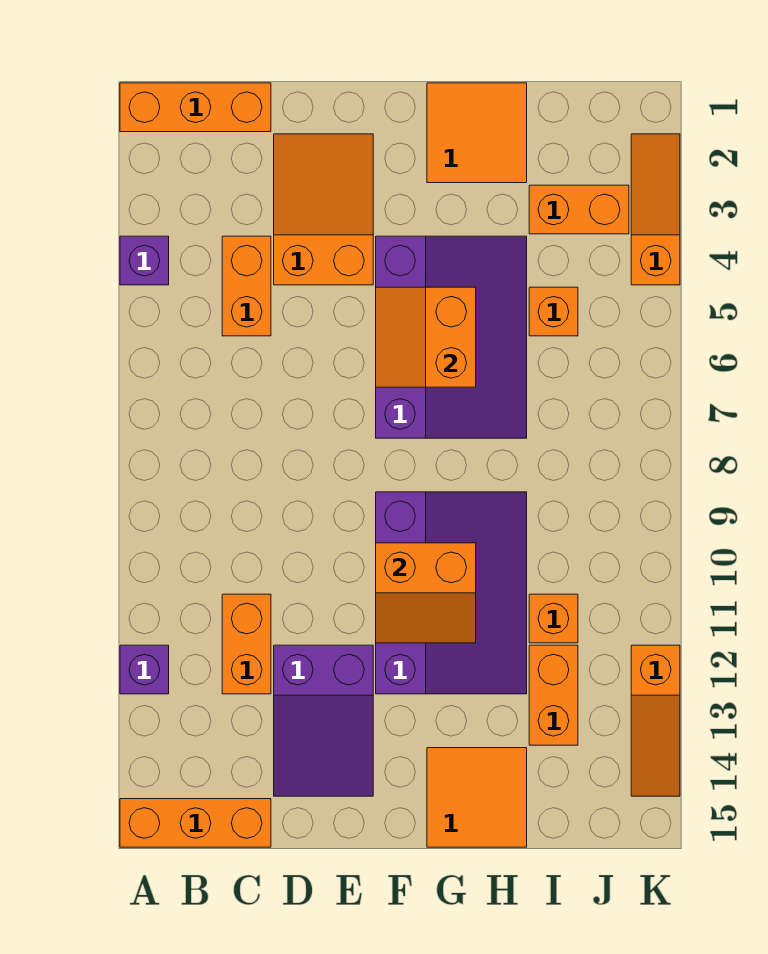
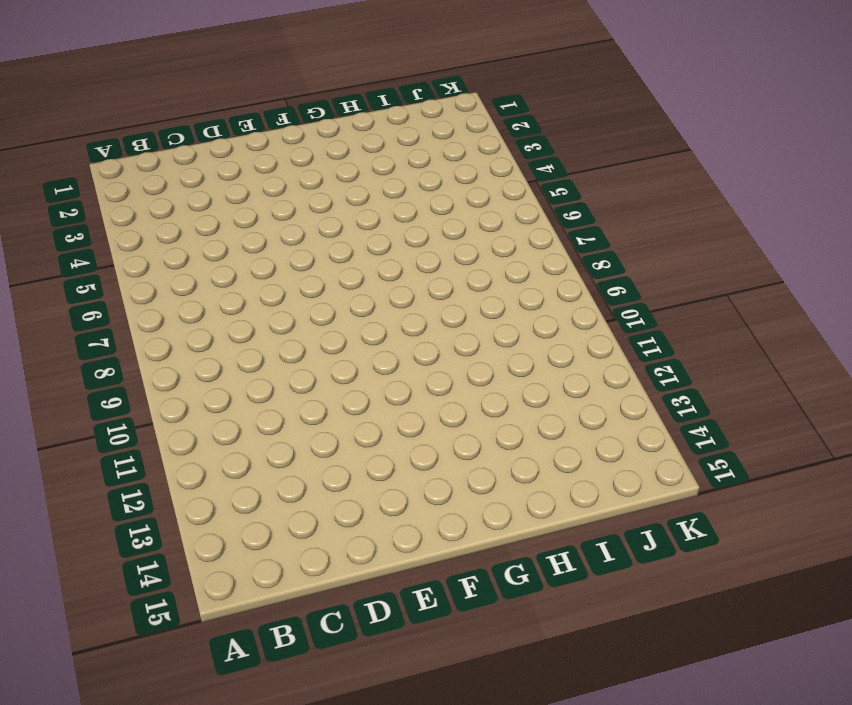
none -> orange 1x3 brick [120,83,271,132]
none -> purple 1x1 brick [120,236,169,285]
none -> purple 1x1 brick [120,645,169,694]

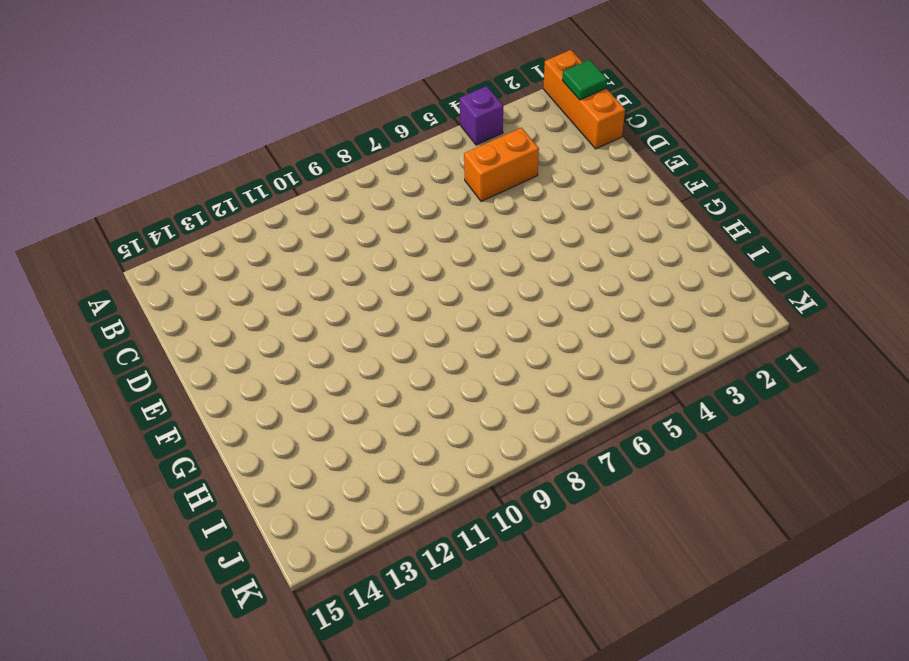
green 1x1 tile [562,60,607,100] -> none
none -> purple 1x1 brick [120,645,169,694]
none -> orange 1x3 brick [120,799,271,847]
none -> orange 1x2 brick [222,594,271,694]

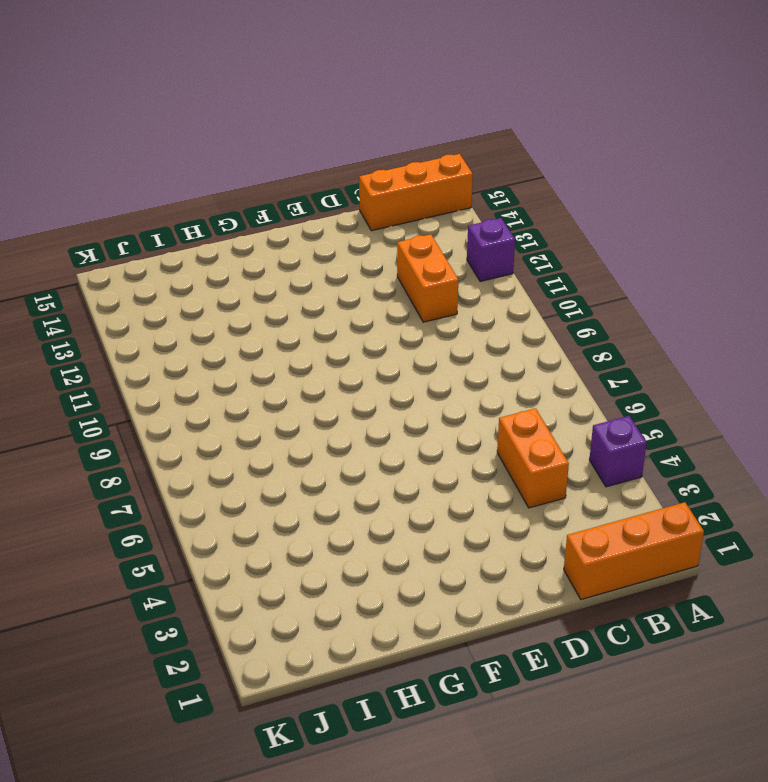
none -> orange 2x3 slope [274,134,373,285]
none -> purple 2x3 slope [274,645,373,796]
none -> purple 3x4 slope [376,236,527,438]

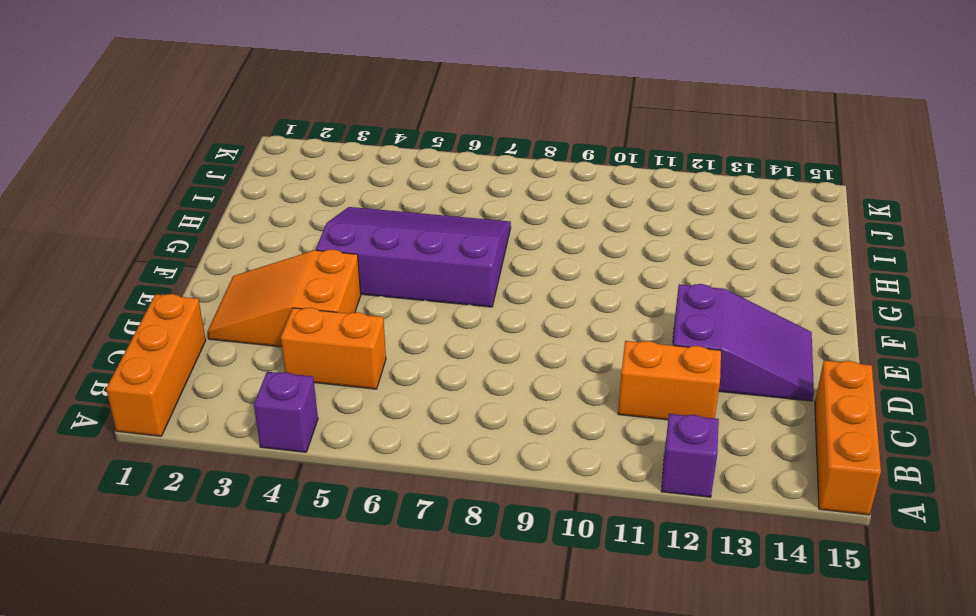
none -> purple 3x4 slope [376,492,527,694]
none -> orange 2x2 tile [427,83,527,183]
none -> orange 2x2 tile [427,748,527,847]

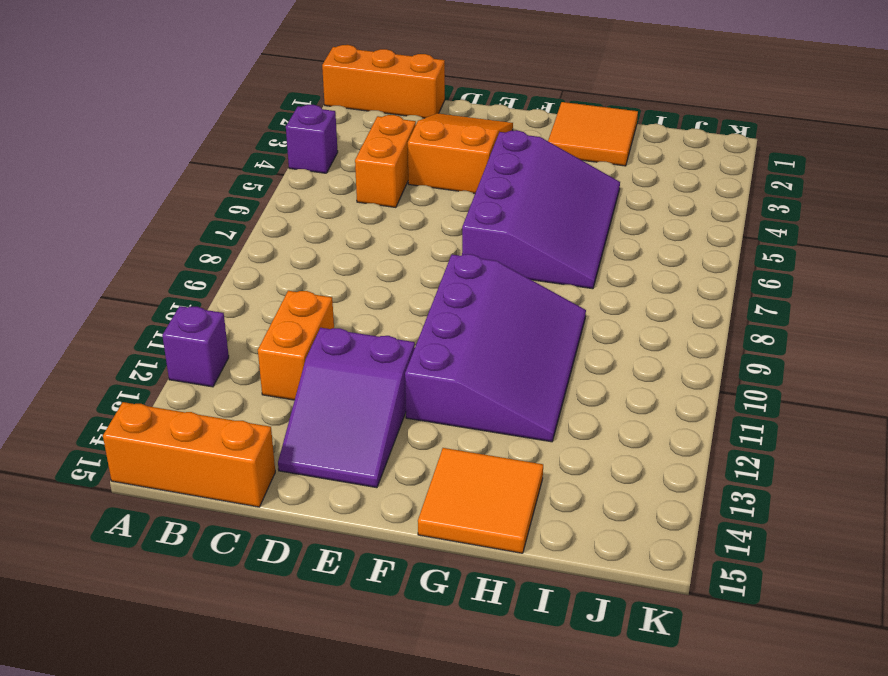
none -> orange 1x2 brick [529,185,629,234]
none -> orange 1x1 brick [529,287,578,336]
none -> orange 1x1 brick [529,594,578,643]

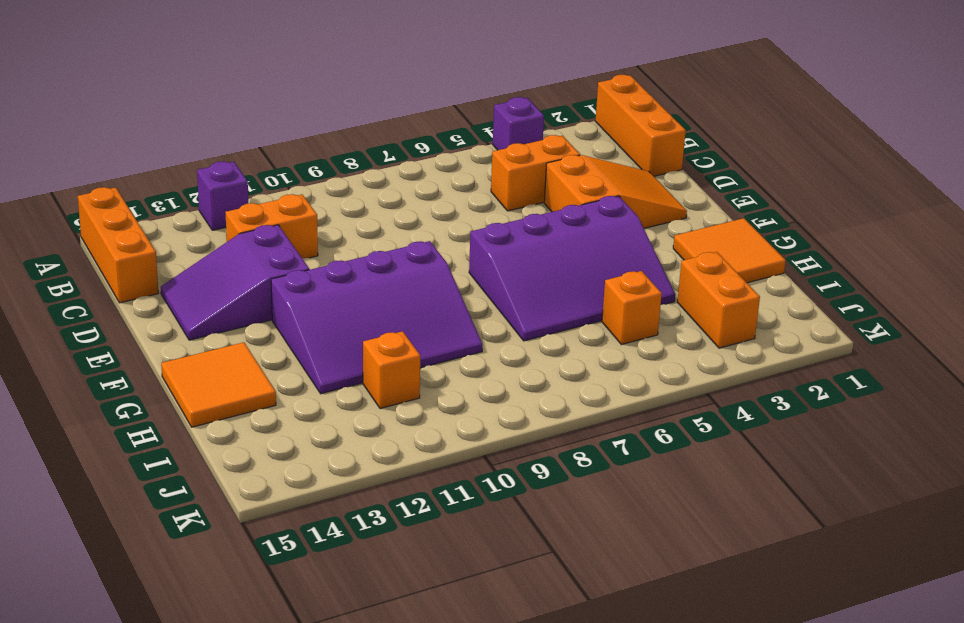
none -> orange 1x2 brick [529,645,578,745]
none -> orange 1x3 slope [631,134,680,285]
none -> orange 1x3 slope [631,645,680,796]

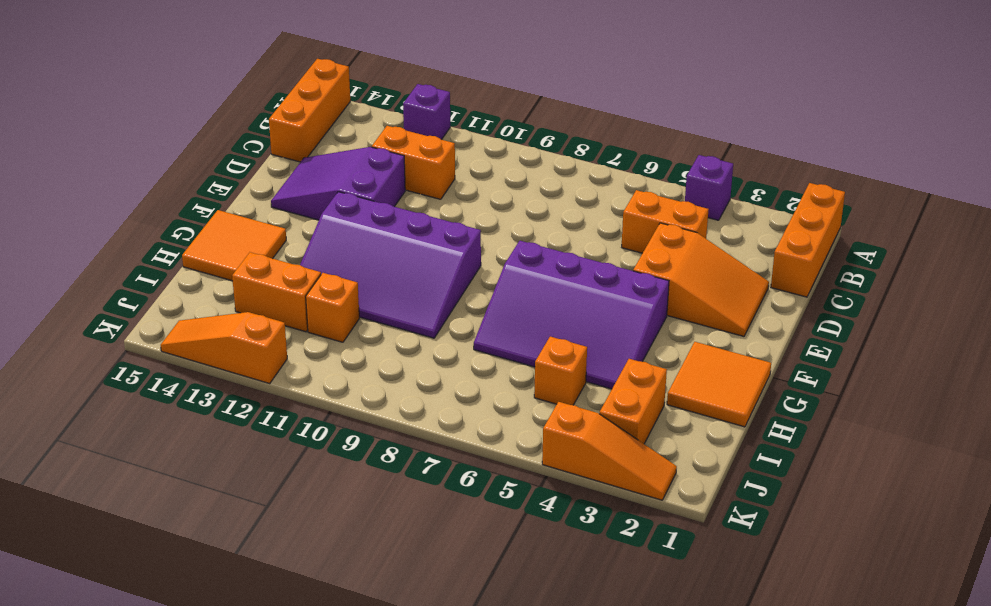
none -> orange 2x2 slope [376,287,476,387]
none -> orange 2x2 slope [376,543,476,643]

